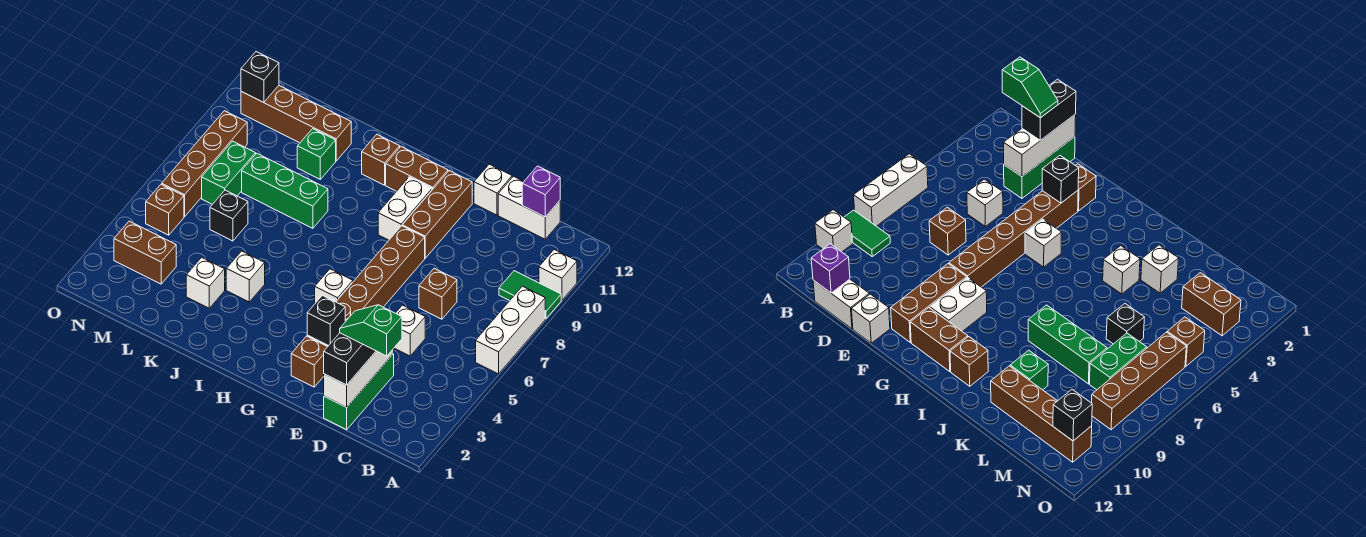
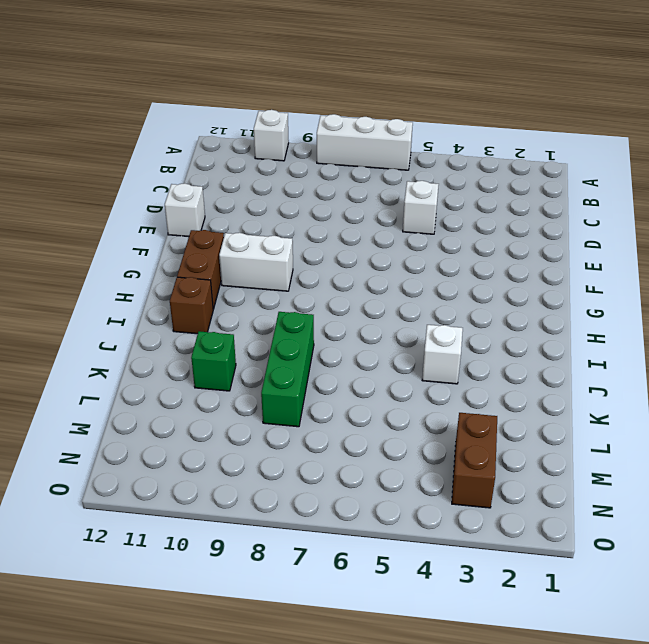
none -> green 1x2 tile [499,271,561,319]
none -> white 1x2 brick [498,176,560,239]
none -> green 1x3 brick [324,354,394,430]
none -> brown 1x1 brick [419,268,457,319]

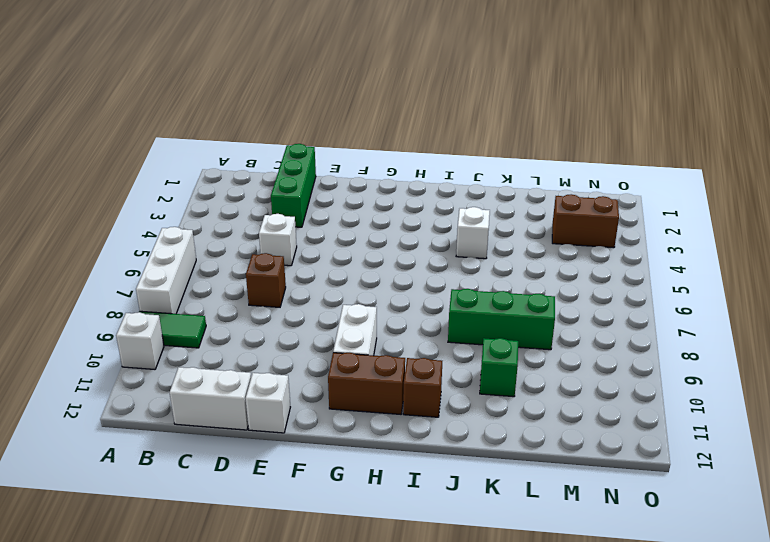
none -> brown 1x1 brick [291,336,327,387]
none -> brown 1x6 brick [307,226,425,347]
none -> brown 1x3 brick [402,171,472,258]
none -> white 1x1 brick [315,269,353,303]

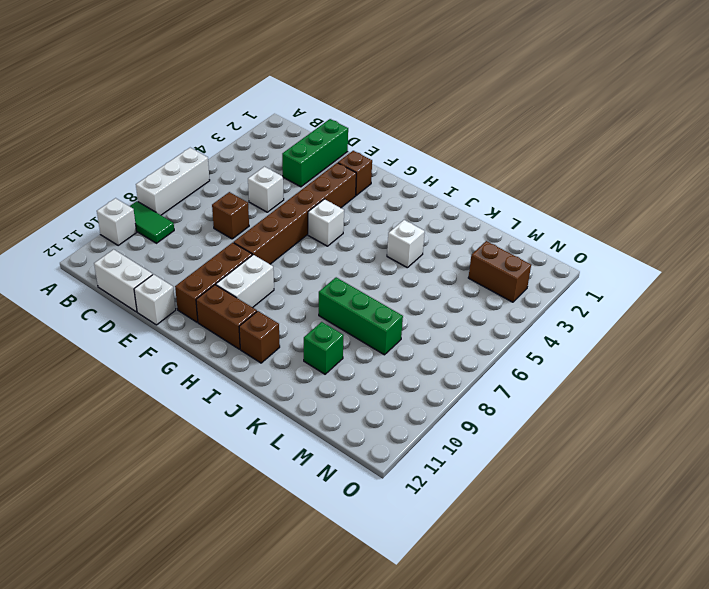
none -> white 1x1 brick [186,257,225,308]
none -> brown 1x4 brick [241,86,351,161]
none -> black 1x1 brick [210,190,248,241]
none -> green 1x2 brick [202,141,256,204]

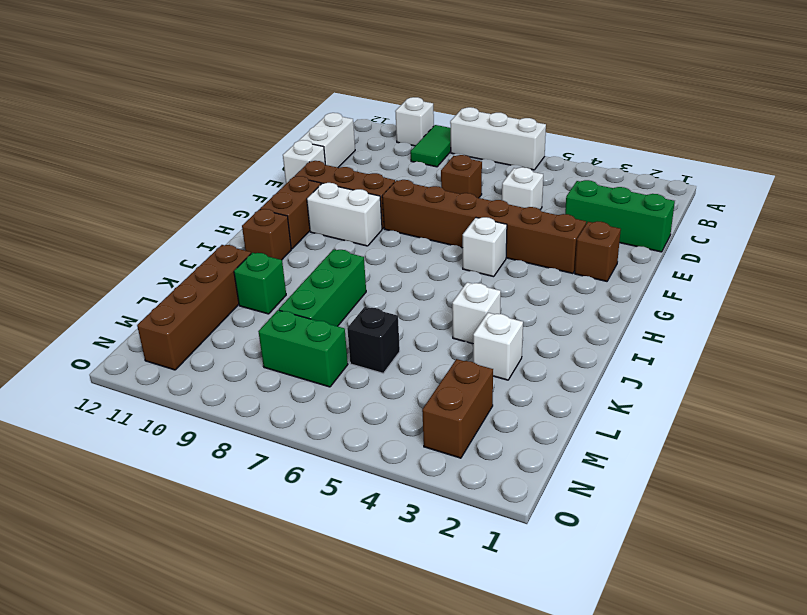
none -> brown 1x1 brick [146,184,184,235]
none -> brown 1x4 brick [162,111,247,217]
none -> purple 1x1 brick [522,166,560,217]
none -> white 1x3 brick [324,349,394,407]

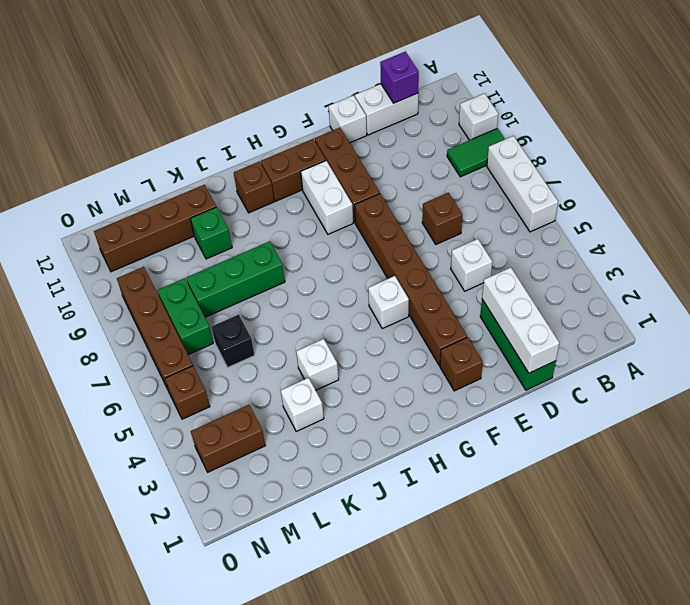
none -> black 1x1 brick [307,295,345,346]
none -> black 1x1 brick [241,52,279,103]
none -> black 1x2 brick [324,333,376,385]
none -> green 1x2 slope [340,305,402,356]

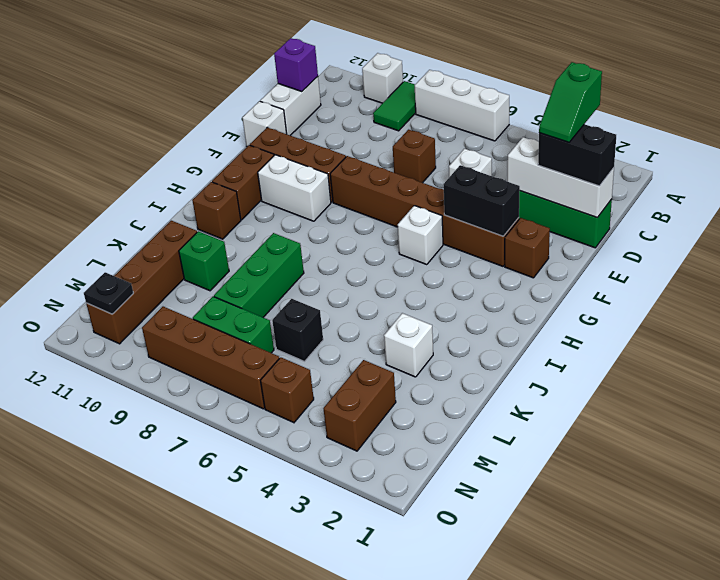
black 1x2 brick [444,165,520,236] -> black 1x1 brick [307,295,345,346]
black 1x1 plate [84,272,133,314] -> black 1x1 brick [241,52,279,103]
none -> white 1x1 brick [226,251,265,302]

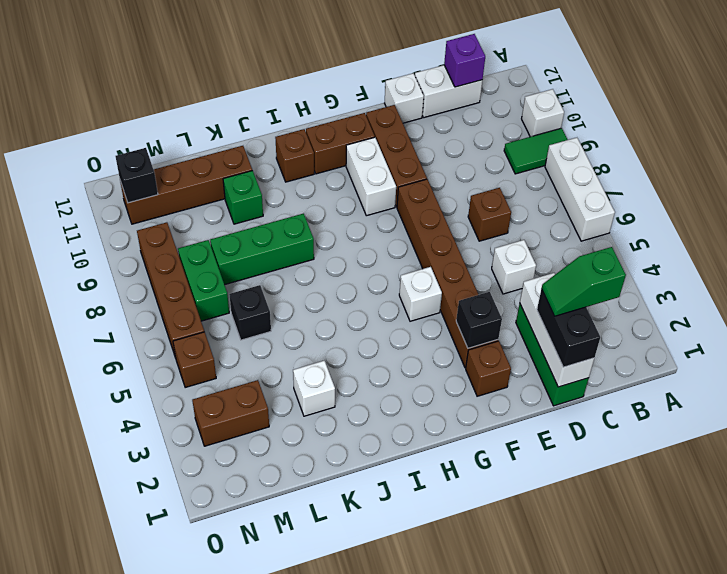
none -> white 1x1 brick [226,251,265,302]

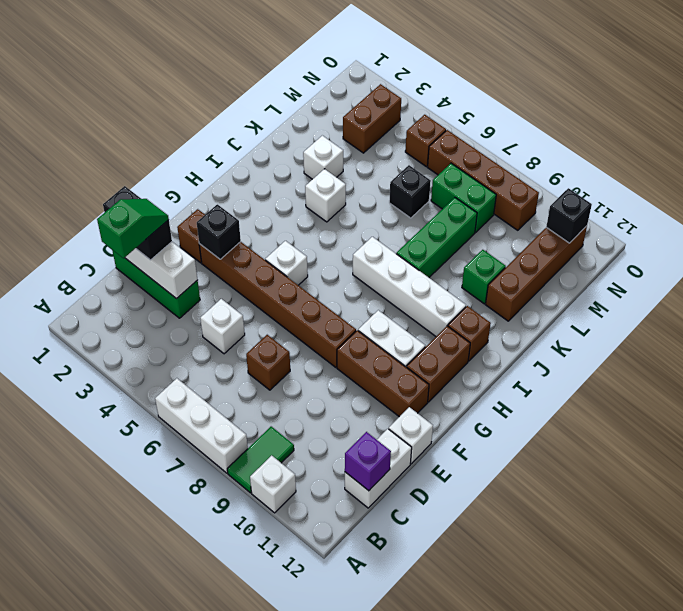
white 1x4 brick [353,237,466,336] -> none

